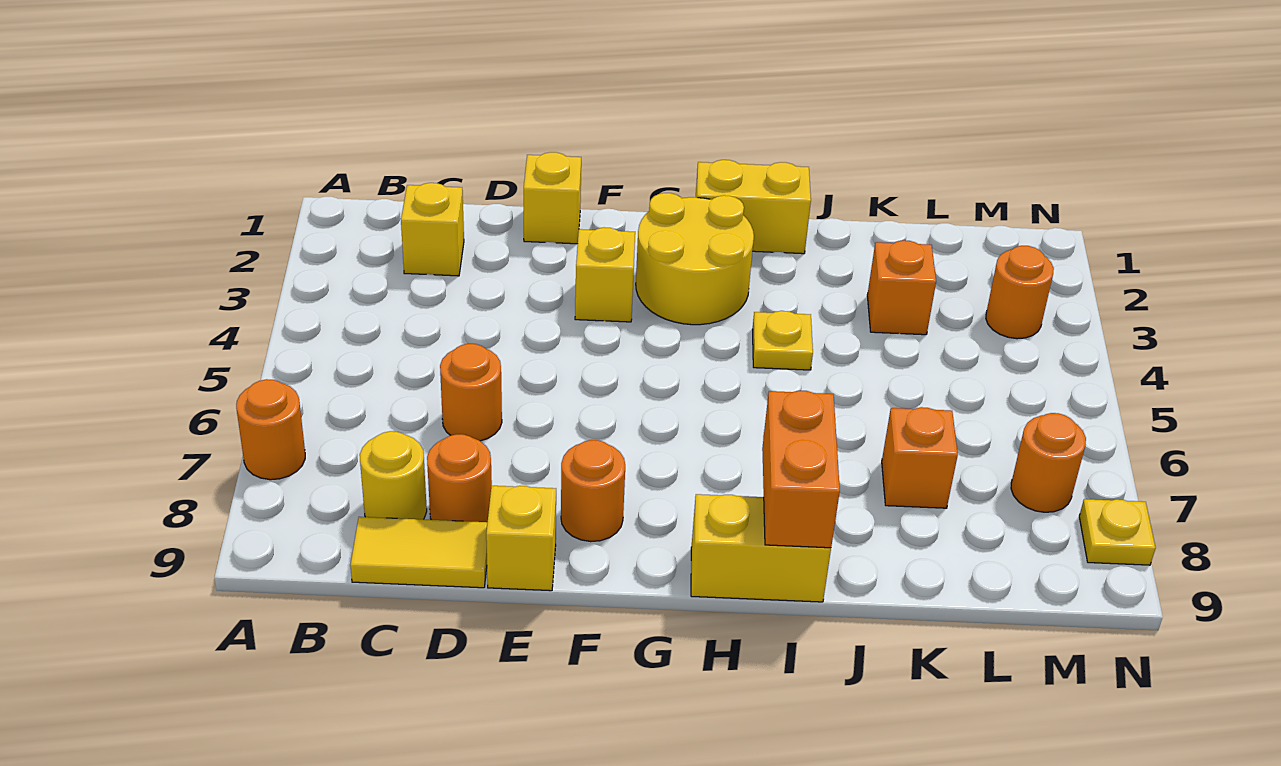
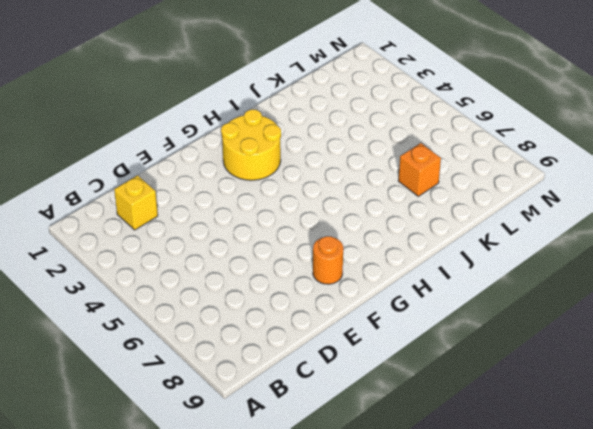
none -> orange 1x1 round brick [236,379,305,480]
none -> yellow 1x1 round brick [360,431,427,519]
none -> yellow 1x2 tile [350,517,488,588]

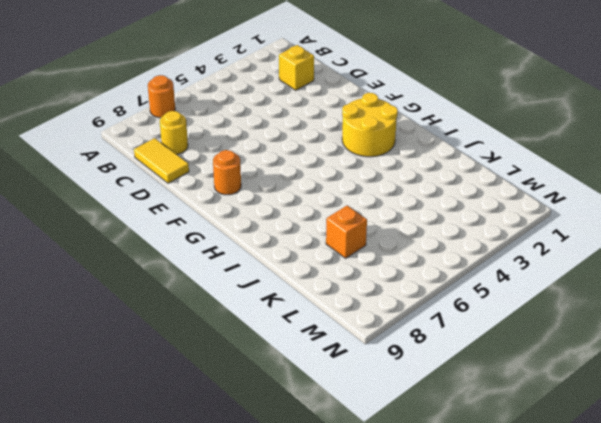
none -> orange 1x1 round brick [440,344,502,441]
none -> orange 1x1 round brick [427,434,492,522]
none -> yellow 1x1 brick [524,152,581,244]

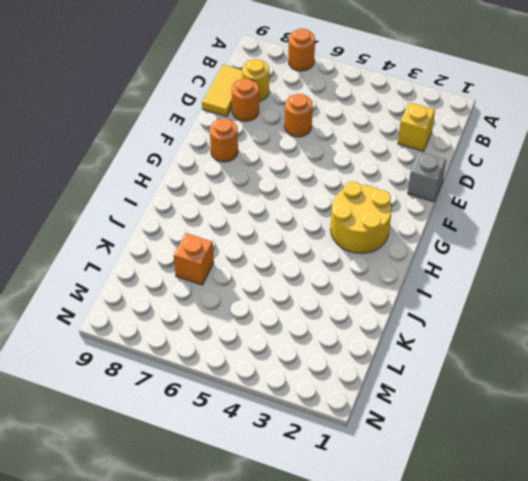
grey 1x1 brick [408,152,446,202] -> yellow 1x1 brick [524,152,581,244]
none -> yellow 1x1 brick [486,486,556,591]
none -> yellow 1x1 brick [575,227,635,322]
none -> yellow 1x2 brick [696,160,811,254]

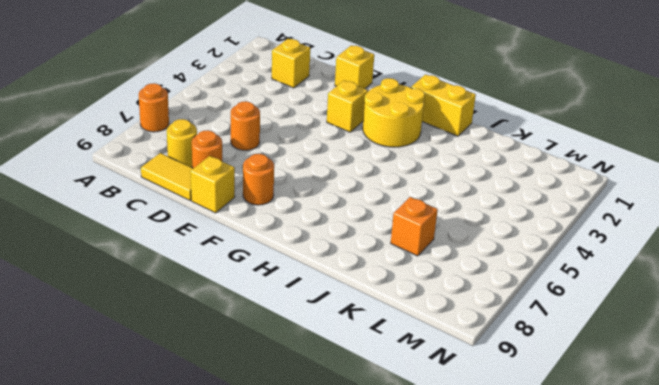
none -> yellow 1x2 brick [691,494,831,602]
none -> yellow 1x1 plate [752,311,813,370]
none -> orange 1x1 brick [867,240,936,335]

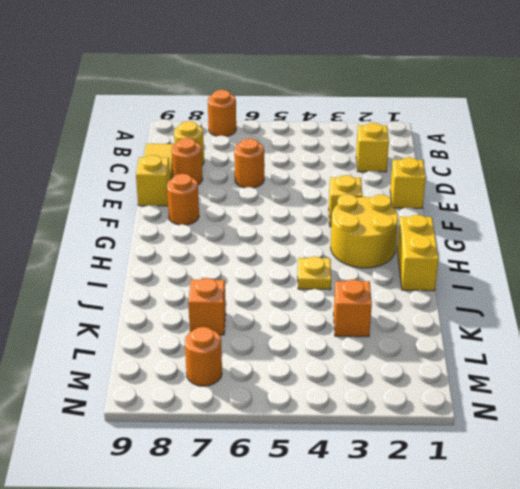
none -> yellow 1x2 brick [691,494,831,602]
none -> orange 1x1 round brick [986,246,1054,339]
none -> yellow 1x1 plate [1079,499,1156,565]

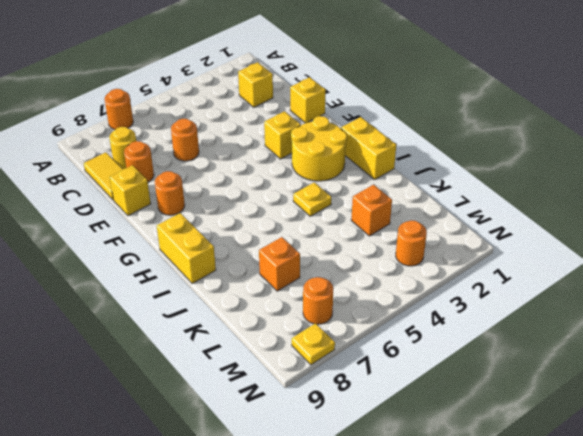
none -> orange 1x2 brick [762,391,840,548]

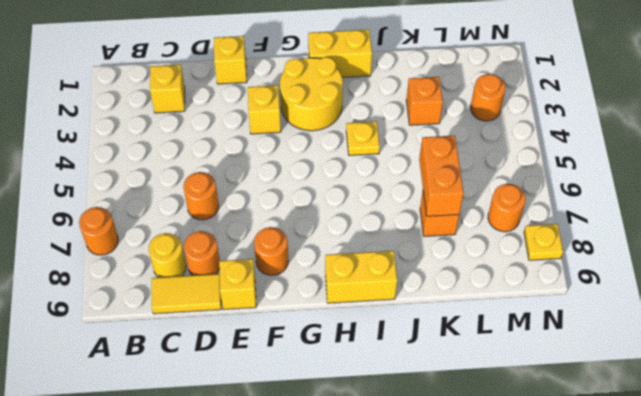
orange 1x2 brick [419,136,464,216] -> orange 1x2 brick moved to [762,391,840,548]

